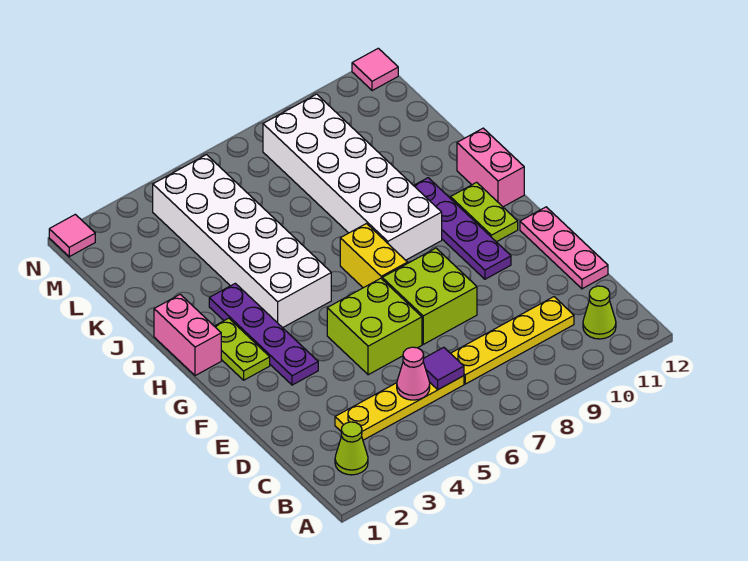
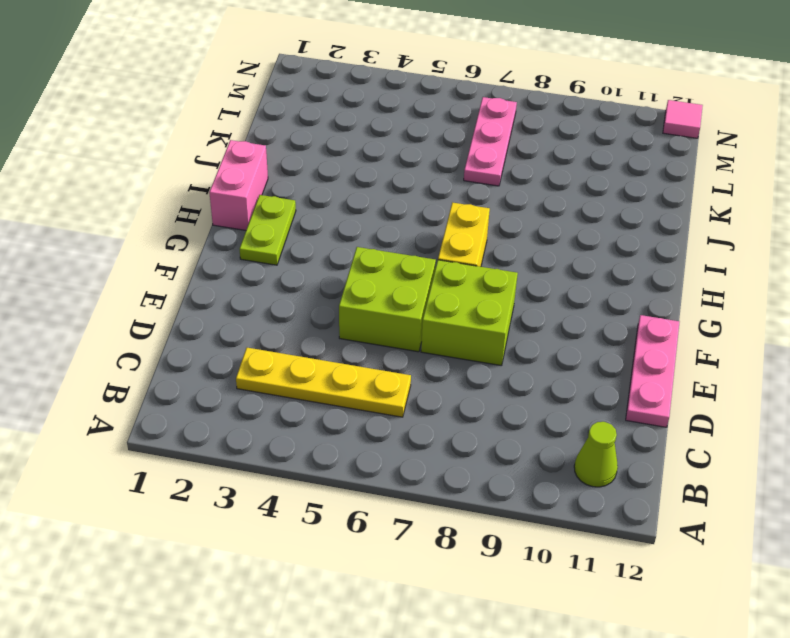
pink 1x3 plate [464,97,517,186] -> none
none -> lime 1x1 cone [335,422,368,475]
none -> yellow 1x4 plate [451,297,574,384]
none -> purple 1x4 plate [209,283,318,385]

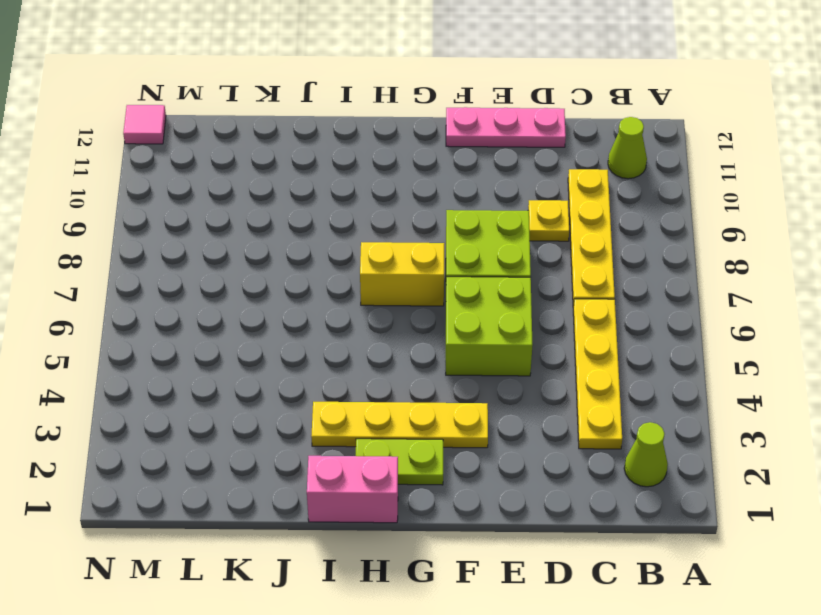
yellow 1x1 plate [528,200,569,241] -> none
yellow 1x4 plate [311,402,488,448] -> purple 1x4 plate [209,283,318,385]
none -> purple 1x4 plate [414,178,511,279]
none -> lime 1x2 plate [450,182,518,242]
none -> white 2x6 brick [153,155,331,328]

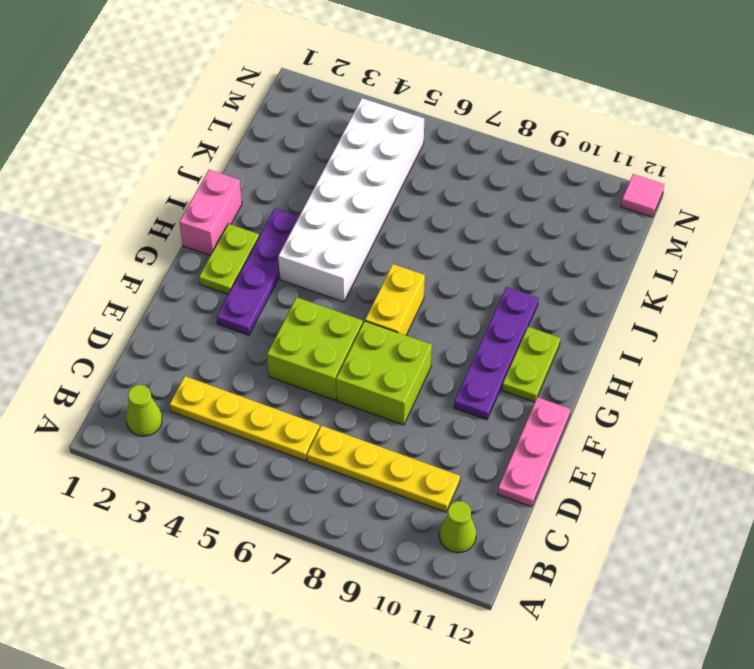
none -> white 2x6 brick [263,94,442,260]
none -> pink 1x2 brick [457,128,524,207]
none -> pink 1x1 tile [49,214,95,257]

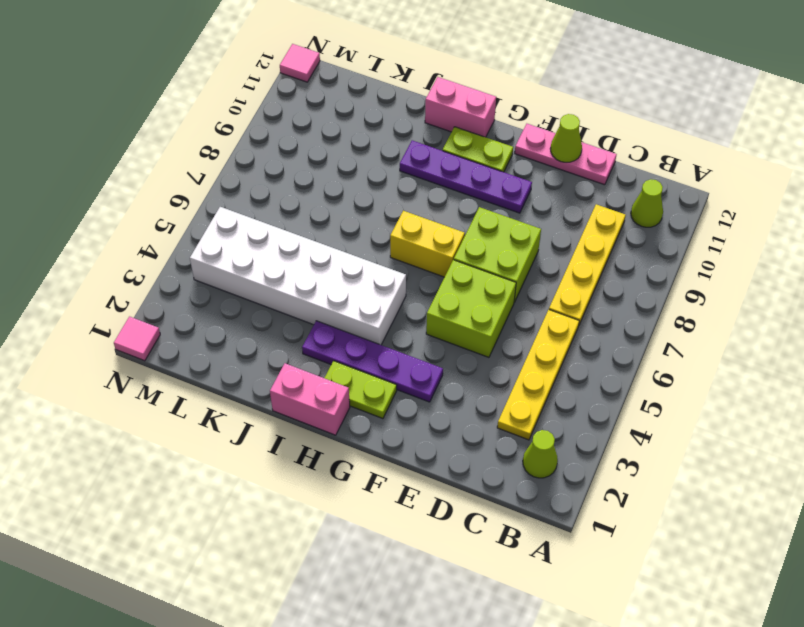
lime 1x1 cone [550,114,582,162] -> none
none -> white 2x6 brick [263,94,442,260]
none -> pink 1x1 cone [397,347,430,400]
none -> purple 1x1 tile [423,347,464,389]

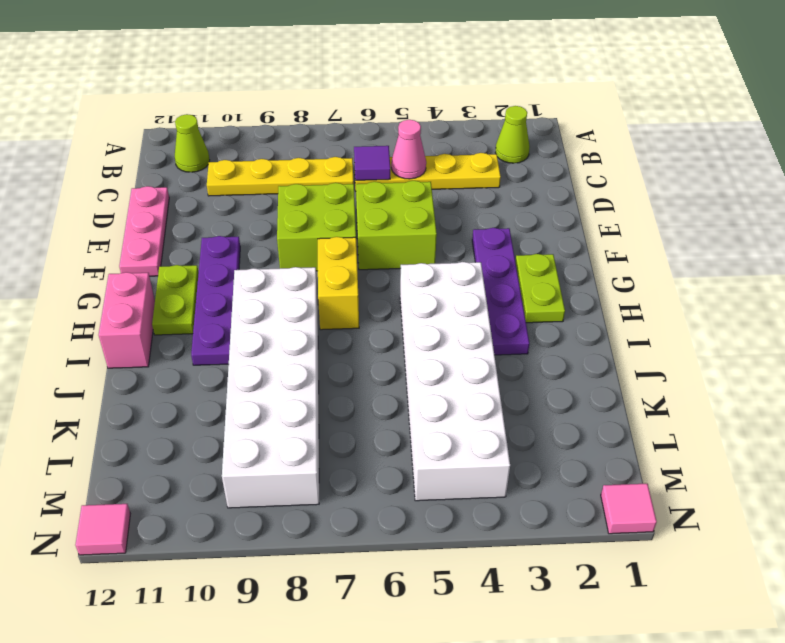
none -> pink 1x2 brick [154,294,221,376]

